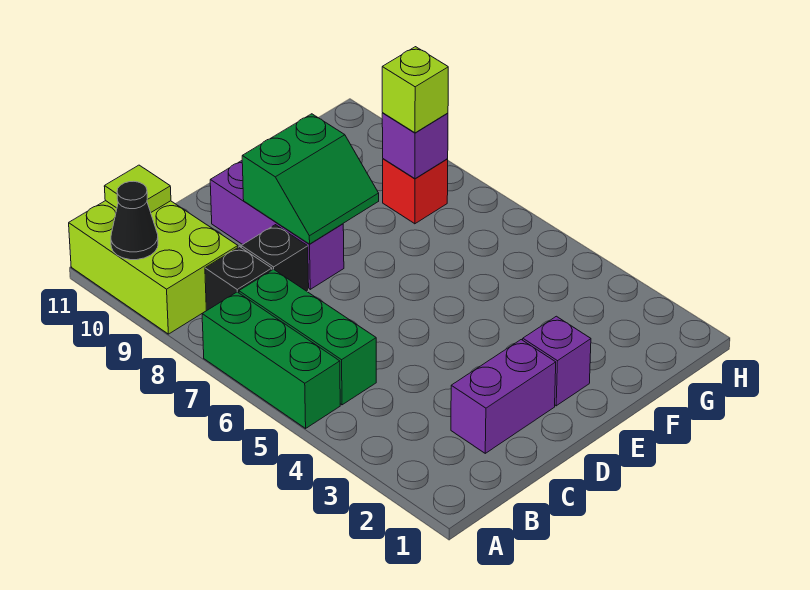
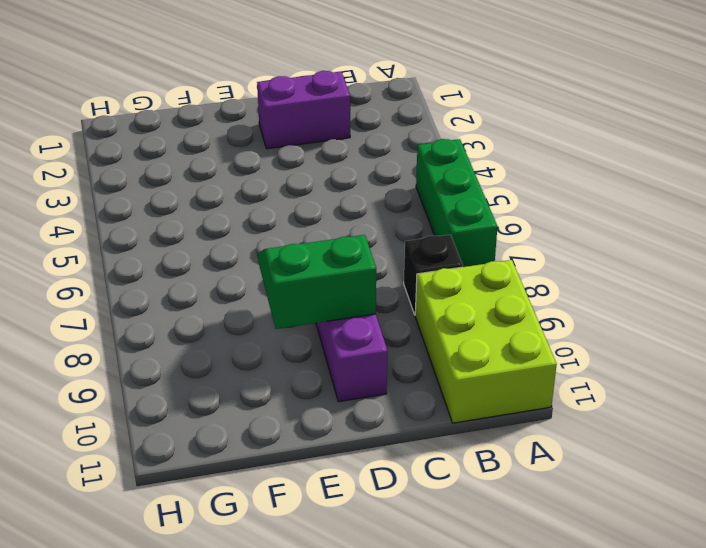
none -> green 1x3 brick [239,269,376,405]
none -> black 1x1 brick [241,225,309,291]
none -> purple 1x1 brick [523,316,591,406]

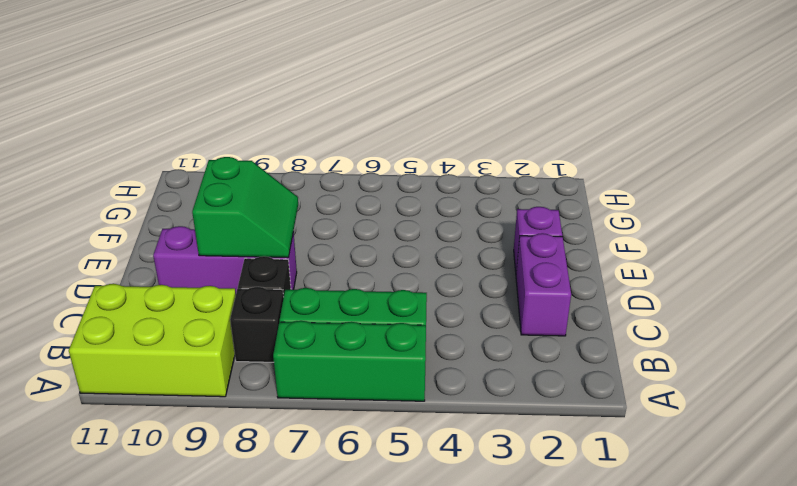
none -> red 1x1 brick [383,159,448,224]
none -> black 1x1 cone [111,181,158,260]
none -> lime 1x1 tile [104,165,171,212]

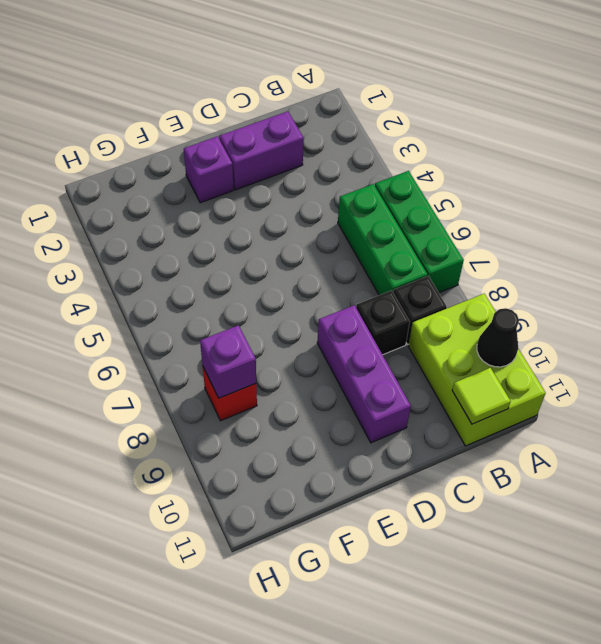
none -> green 2x2 slope [242,114,379,244]
none -> lime 1x1 brick [382,47,448,133]

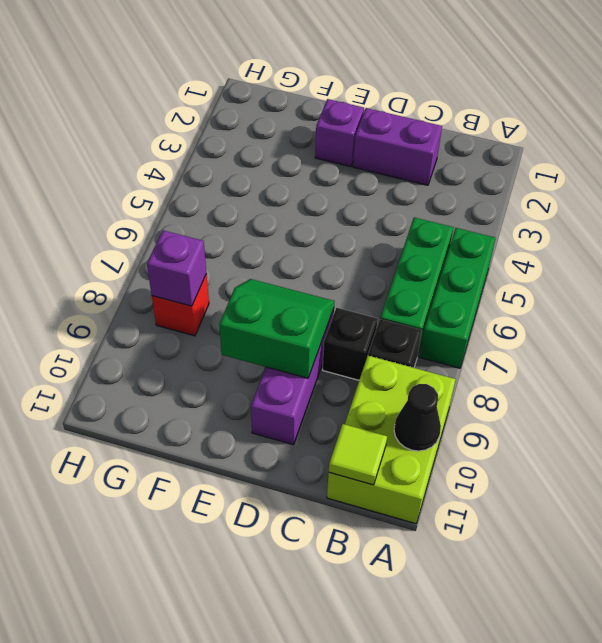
none -> lime 1x1 brick [382,47,448,133]

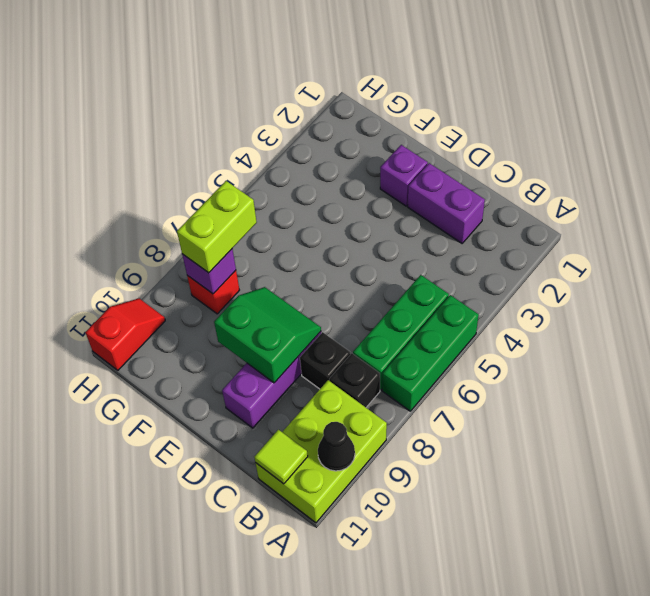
lime 1x2 brick [177,181,257,273] -> lime 1x1 brick [382,47,448,133]
red 1x2 slope [85,298,165,370] -> none

